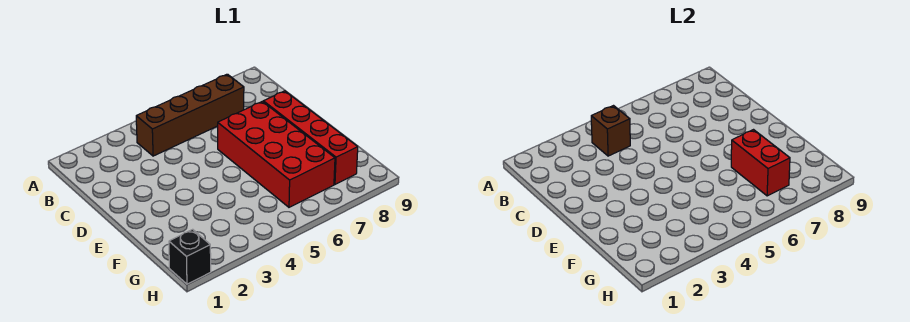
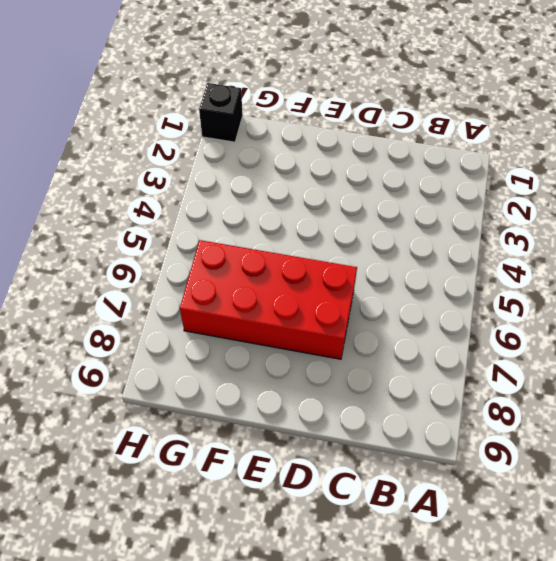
none -> brown 1x4 brick [136,74,244,156]
none -> red 1x4 brick [263,91,358,184]

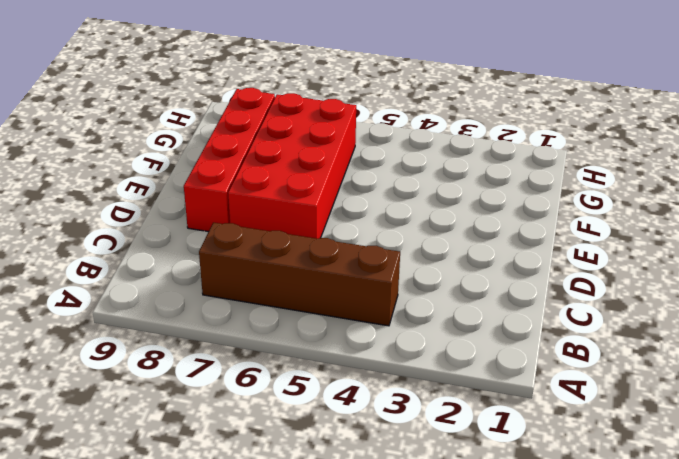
none -> black 1x1 brick [169,229,211,284]
none -> brown 1x1 brick [591,106,630,156]

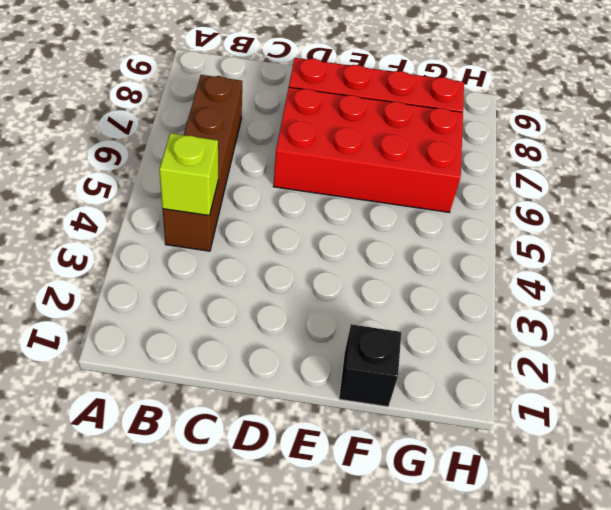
lime 1x1 brick [159,133,218,216] -> brown 1x1 brick [591,106,630,156]
black 1x1 brick [339,324,401,407] -> black 1x1 brick moved to [169,229,211,284]
none -> red 1x2 brick [731,130,790,196]

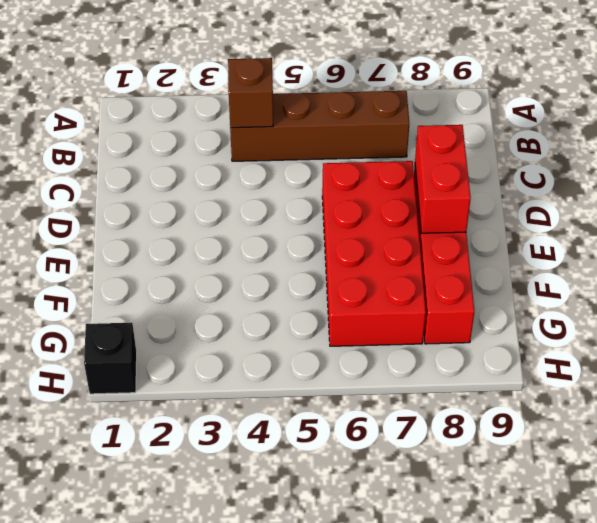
red 1x2 brick [415,125,471,233] -> red 1x2 brick moved to [731,130,790,196]

